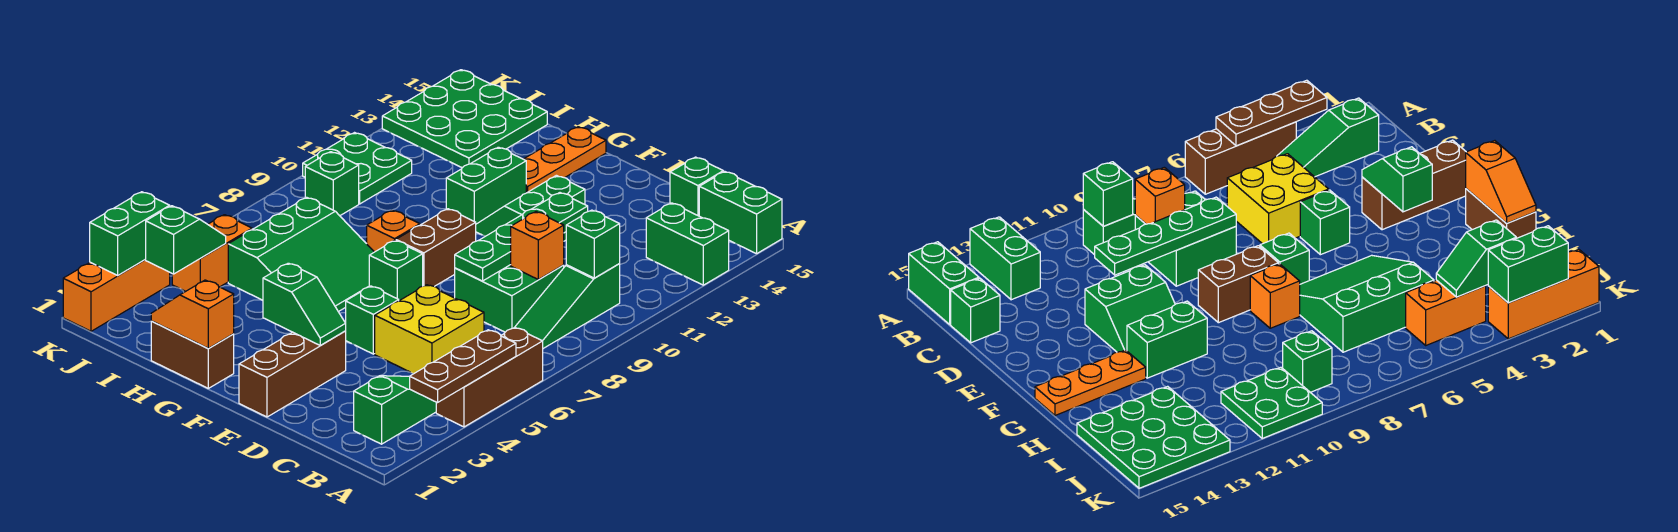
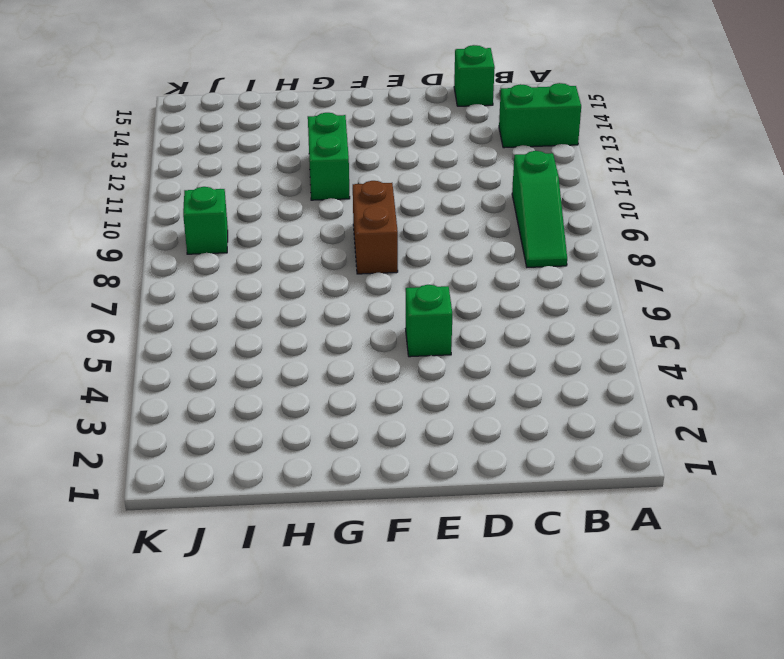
none -> brown 1x3 brick [436,327,543,427]
none -> green 1x2 brick [699,171,782,254]
none -> green 1x3 slope [354,376,436,444]
none -> yellow 2x2 brick [375,285,484,374]

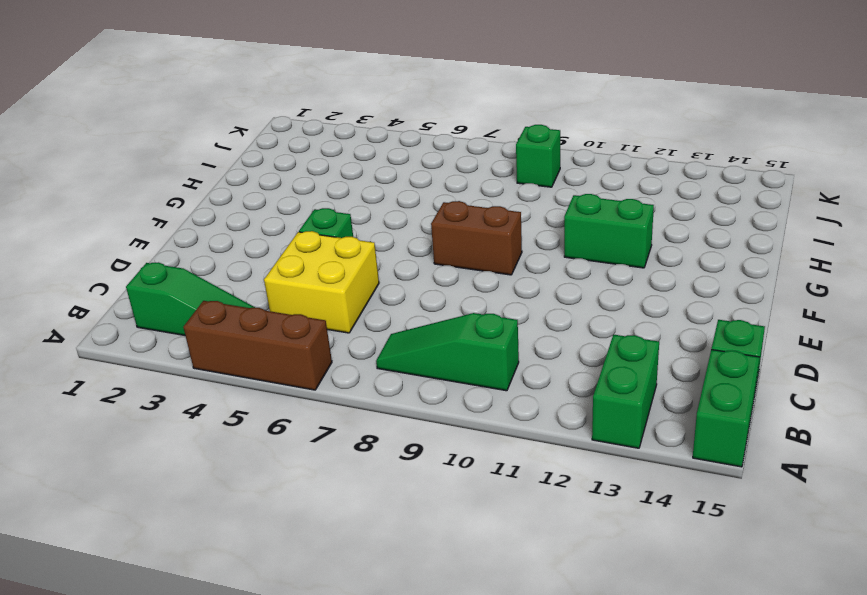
none -> green 2x2 brick [455,265,564,332]
none -> brown 1x3 brick [239,331,346,417]
none -> green 2x2 slope [476,175,585,241]
none -> green 1x1 brick [369,240,423,301]

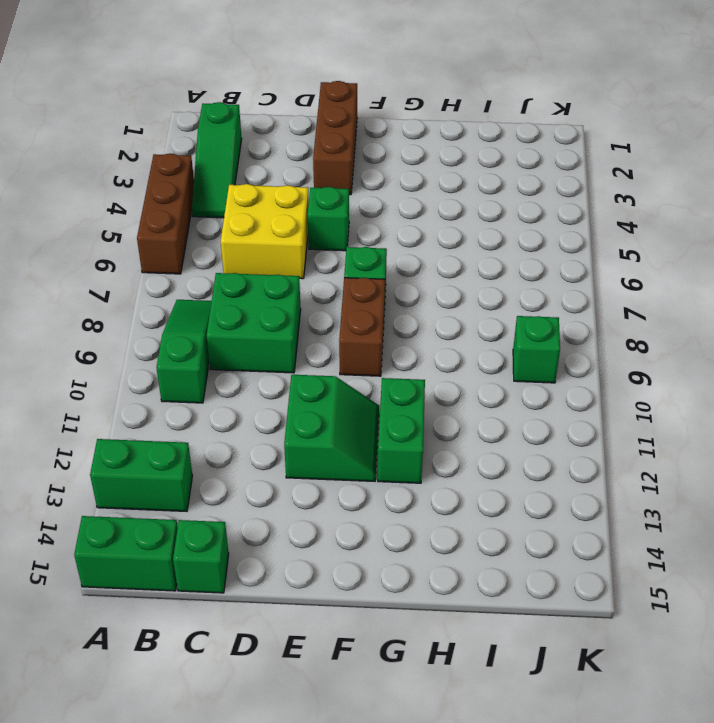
none -> brown 1x2 brick [151,321,234,388]
none -> green 3x3 slope [228,197,374,312]
none -> orange 1x1 brick [367,210,420,252]
none -> orange 1x3 plate [524,127,606,193]

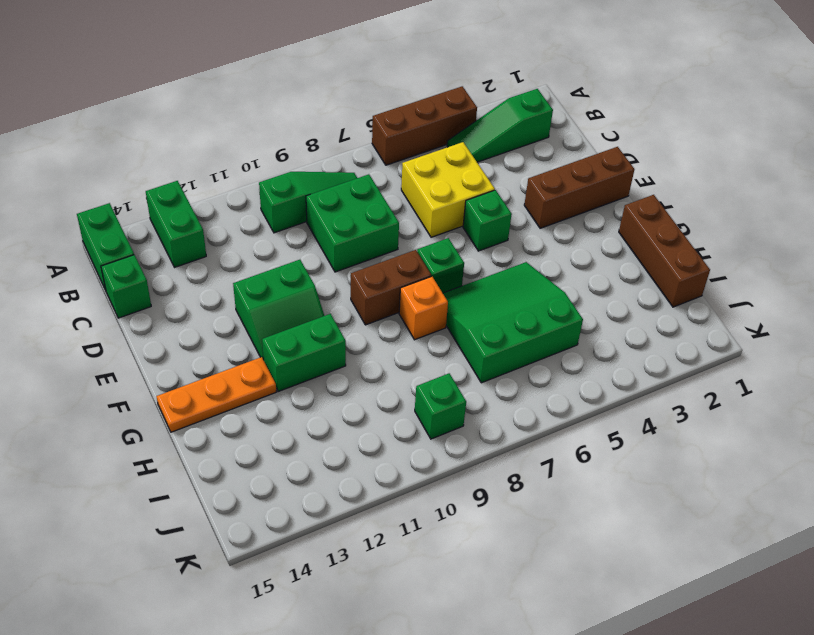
brown 1x3 brick [619,195,710,307] -> brown 1x2 brick [151,321,234,388]
none -> green 3x3 plate [382,70,547,168]
none -> orange 1x2 brick [172,215,252,291]
none -> green 2x2 plate [303,133,412,204]
none -> orange 1x3 brick [63,259,170,331]

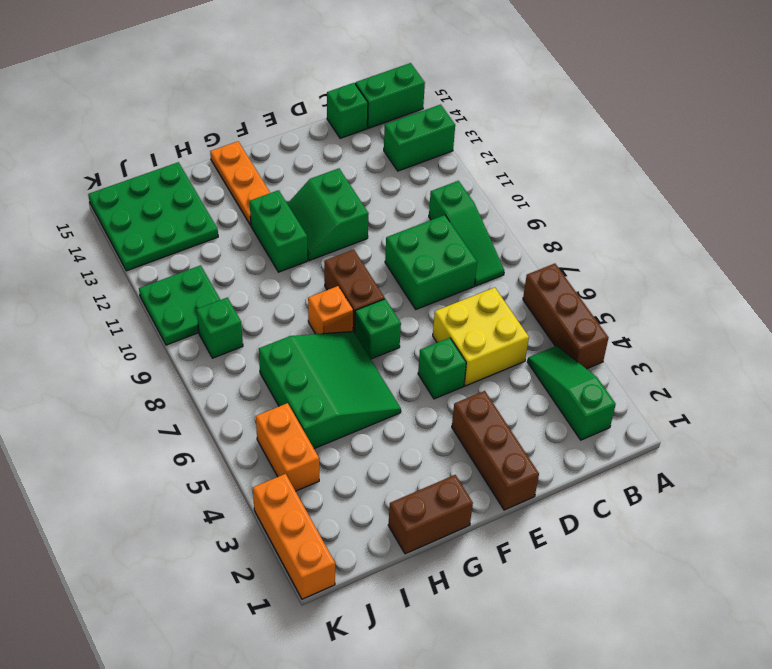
none -> brown 1x3 plate [410,330,516,403]
none -> green 1x1 brick [566,210,620,278]
none -> orange 1x1 brick [511,212,564,280]
none -> green 1x4 plate [455,193,588,281]

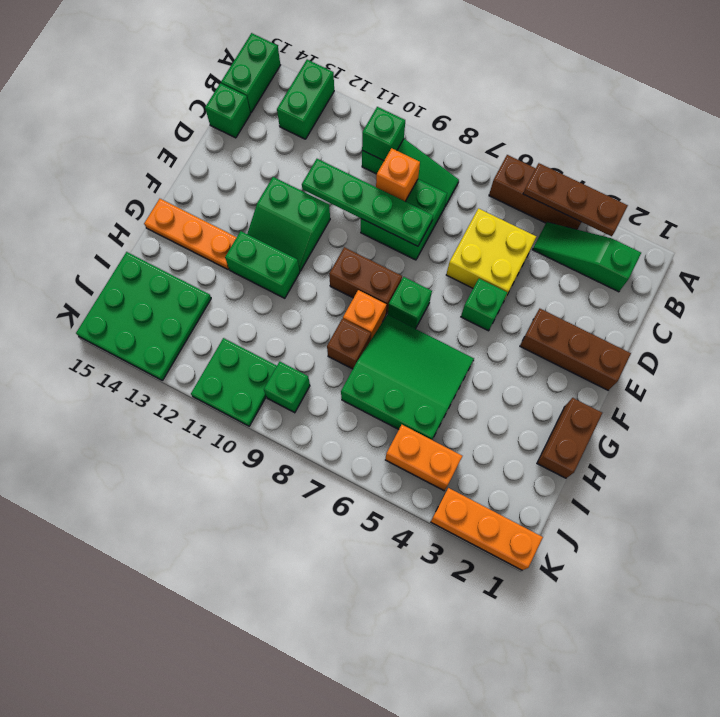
brown 1x1 brick [327,319,371,369] -> none
none -> green 1x2 slope [263,263,346,345]
none -> orange 1x2 slope [151,280,234,348]
none -> green 1x2 slope [146,206,226,274]
none -> green 1x2 brick [90,192,170,275]

